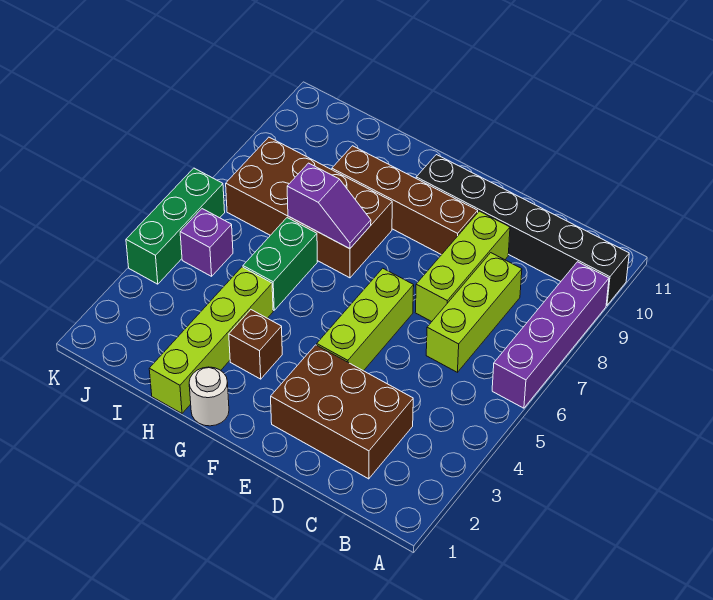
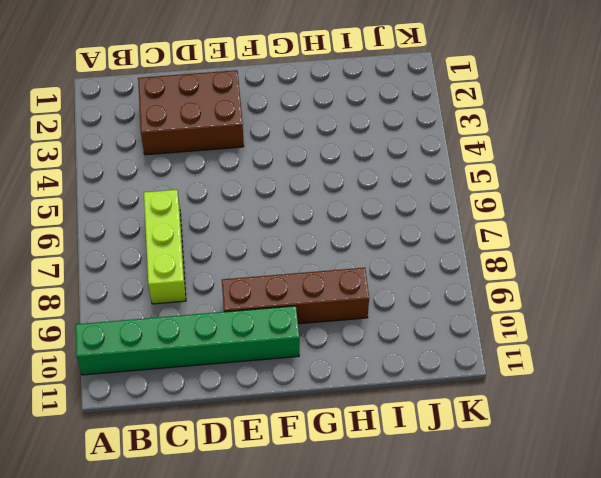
green 1x6 brick [76,306,299,375] -> black 1x6 brick [416,155,629,305]
none -> purple 1x4 brick [492,262,609,408]
none -> lime 1x3 brick [415,211,510,322]
none -> lime 1x3 brick [317,268,414,371]

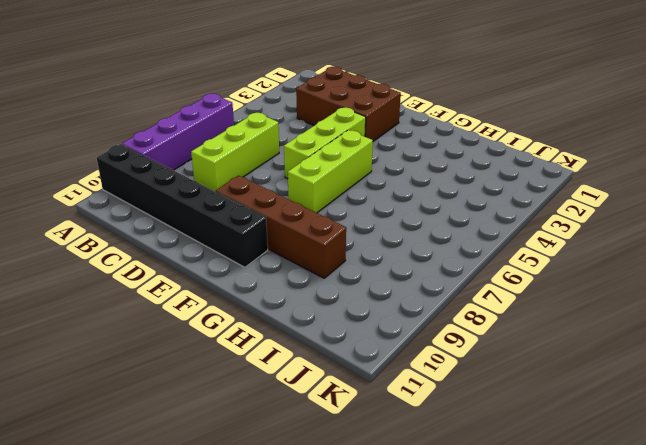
lime 1x3 brick [288,130,373,213] -> lime 1x3 brick moved to [415,211,510,322]
none -> white 1x1 round brick [189,367,229,426]
none -> brown 1x1 brick [229,310,282,379]
none -> brown 2x4 brick [226,137,392,278]

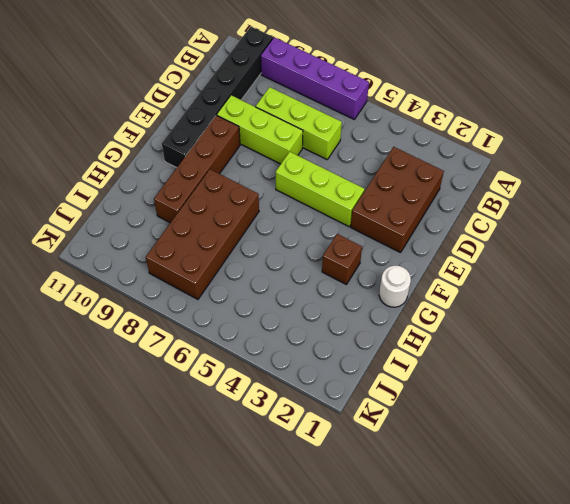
none -> lime 1x4 brick [149,267,273,413]
none -> green 1x2 brick [243,218,317,310]
none -> purple 1x1 brick [180,209,233,276]

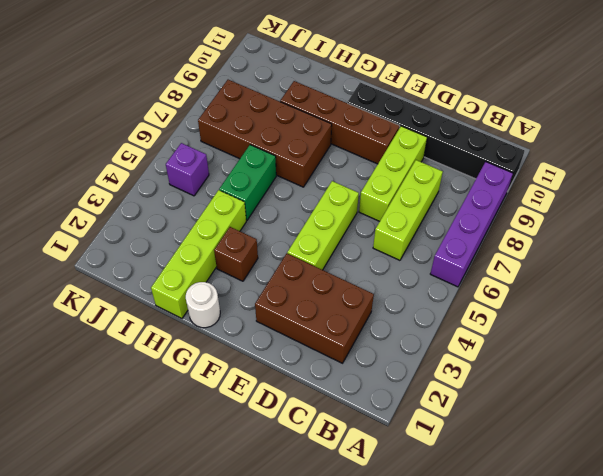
none -> green 1x3 brick [126,168,225,284]
none -> purple 1x2 slope [287,163,371,249]

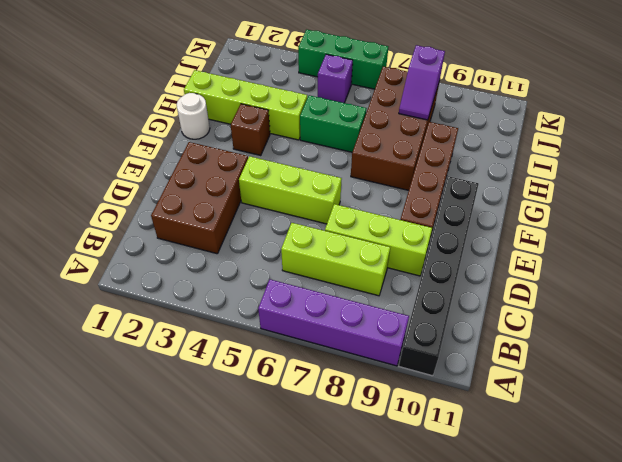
purple 1x2 slope [399,45,445,120] -> purple 1x2 slope moved to [287,163,371,249]

